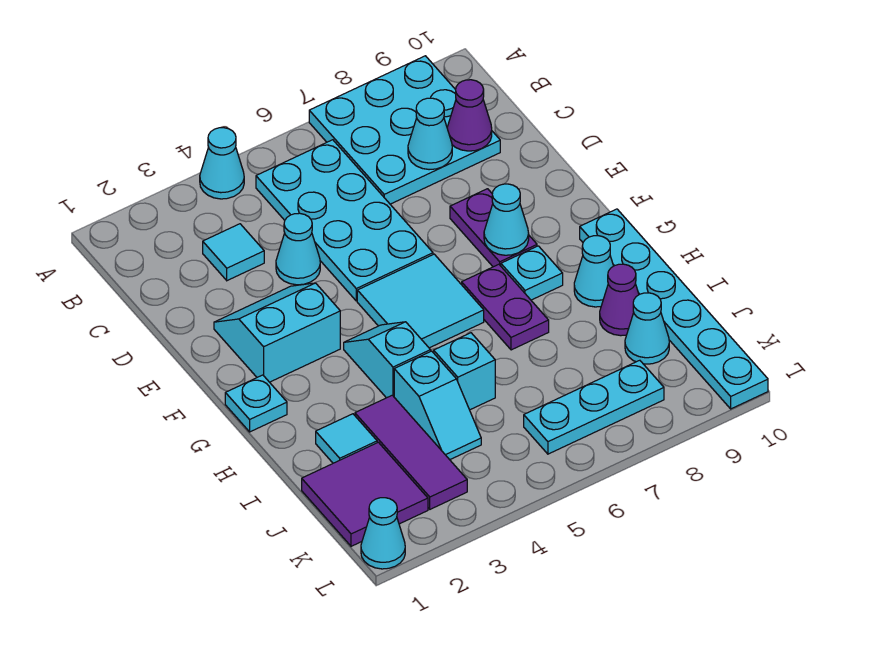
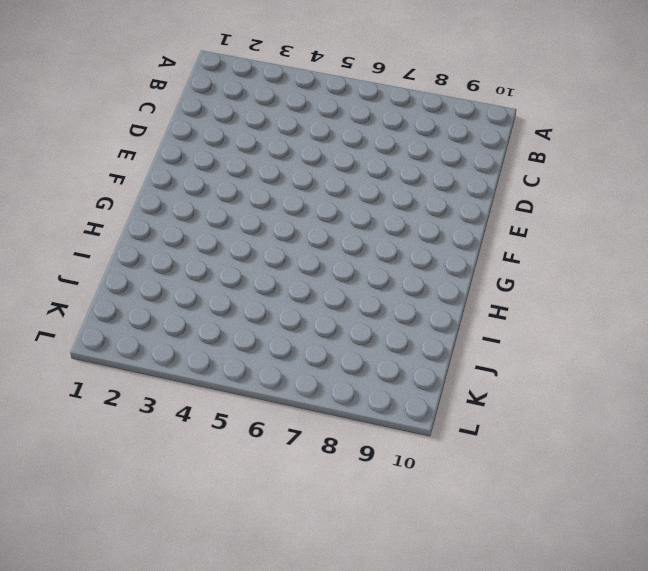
none -> cyan 1x1 cone [200,128,244,199]
none -> cyan 3x3 plate [309,56,500,204]
none -> cyan 2x4 plate [256,140,433,301]

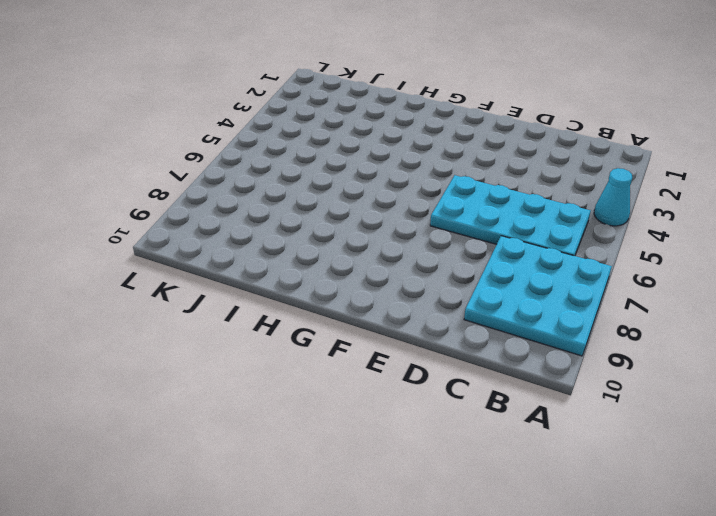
none -> cyan 1x1 tile [203,224,264,281]
none -> cyan 1x1 cone [276,213,320,285]
none -> cyan 2x2 slope [214,283,340,382]

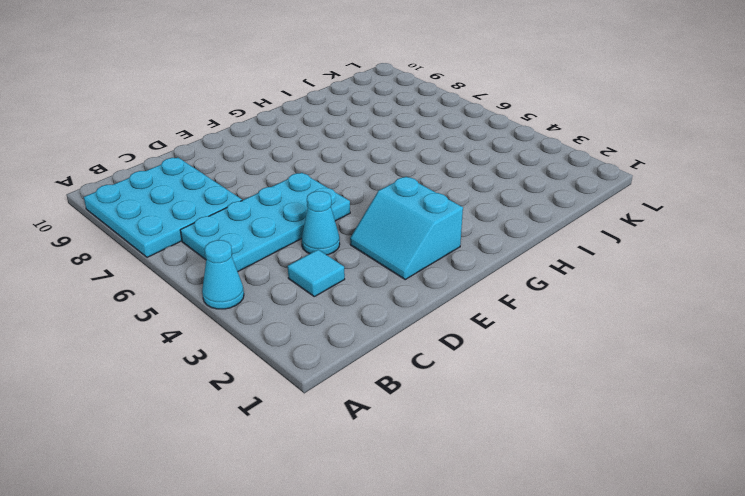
none -> purple 1x2 plate [450,189,537,267]
none -> cyan 2x2 tile [357,254,484,348]
none -> cyan 1x1 plate [225,375,287,432]

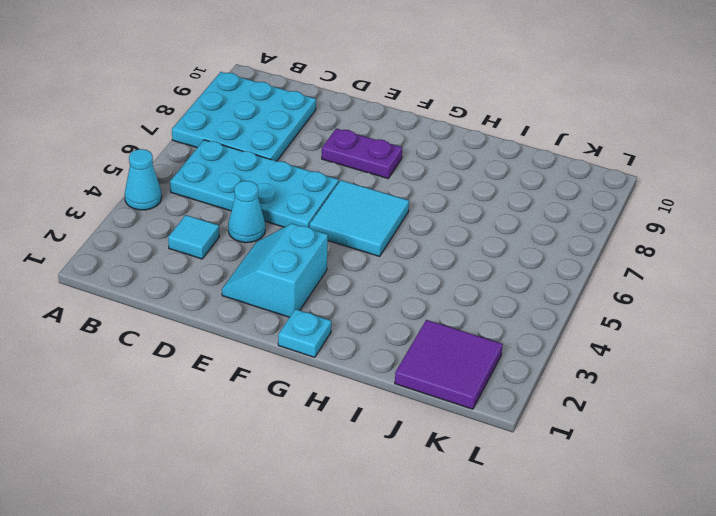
none -> cyan 1x2 slope [344,322,431,398]
none -> purple 1x2 plate [462,264,549,350]
none -> cyan 1x1 plate [501,246,563,300]

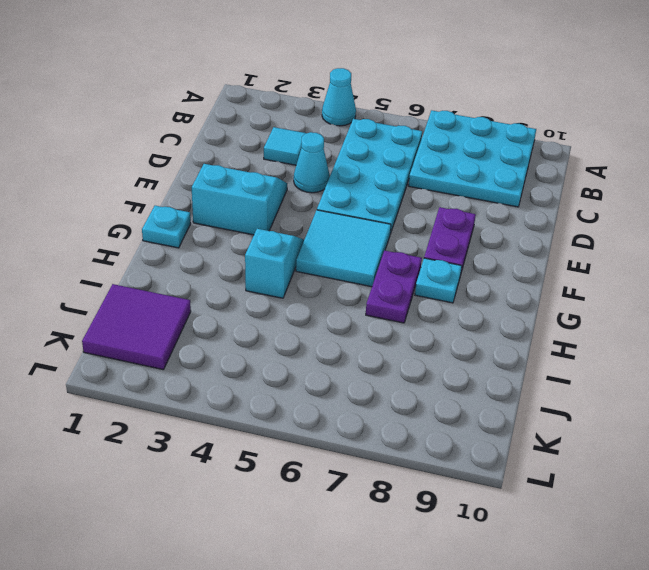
none -> cyan 1x6 plate [580,209,768,409]
none -> cyan 1x1 cone [574,236,613,307]
none -> cyan 1x1 tile [316,414,377,463]

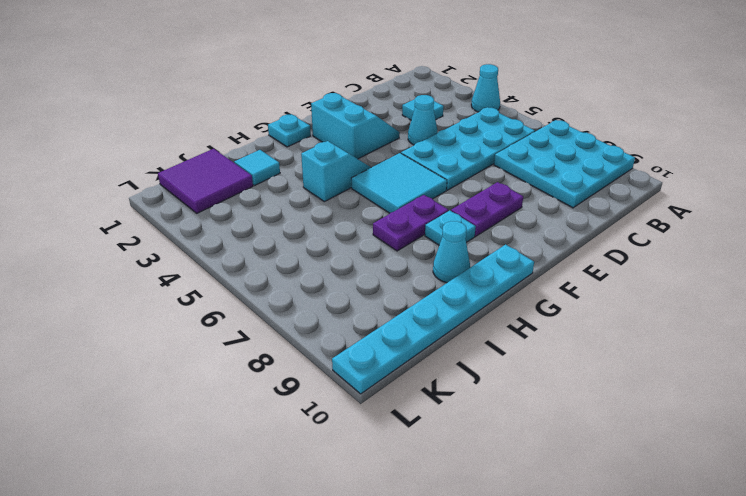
none -> purple 1x3 tile [355,395,467,509]
none -> cyan 1x2 slope [394,351,481,460]
none -> cyan 1x1 brick [434,333,495,410]

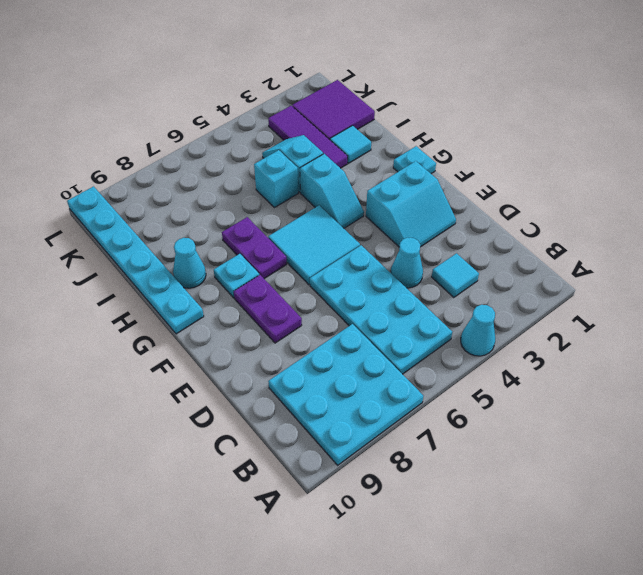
none -> purple 1x1 cone [600,264,639,336]
none -> cyan 1x1 cone [625,293,669,364]
none -> cyan 1x3 plate [524,360,664,454]

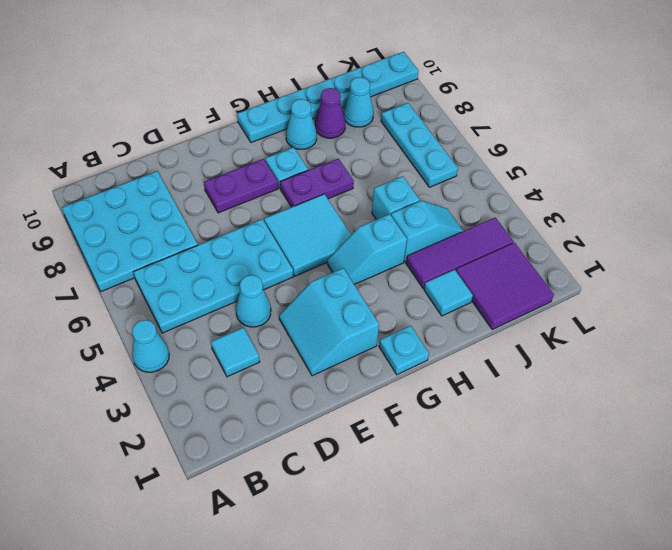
none -> cyan 1x1 cone [361,498,405,569]
none -> cyan 1x1 cone [408,98,452,170]
none -> purple 1x1 cone [447,80,492,151]

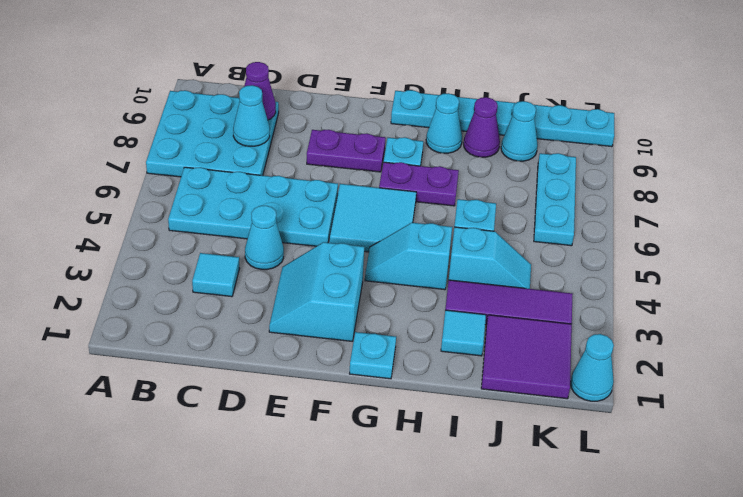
none -> cyan 1x1 cone [200,128,244,199]
none -> cyan 1x1 cone [484,184,529,255]

